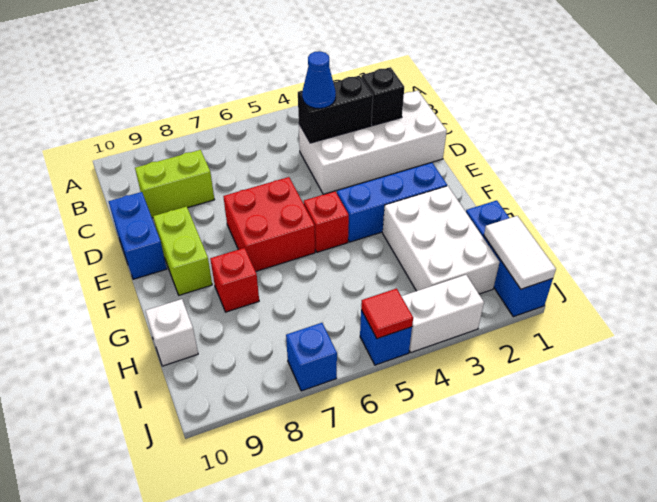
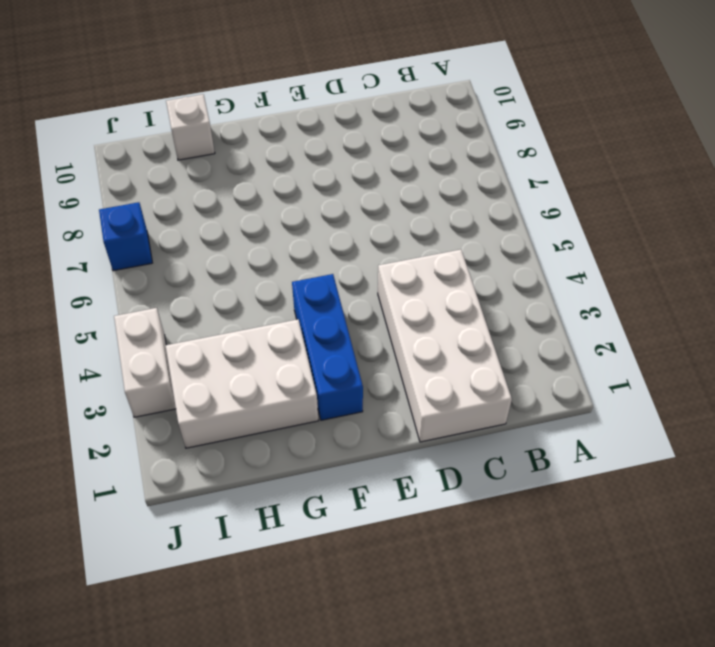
none -> lime 1x2 brick [135,150,214,218]
none -> blue 1x2 brick [109,192,167,279]
none -> red 2x2 brick [223,177,315,272]

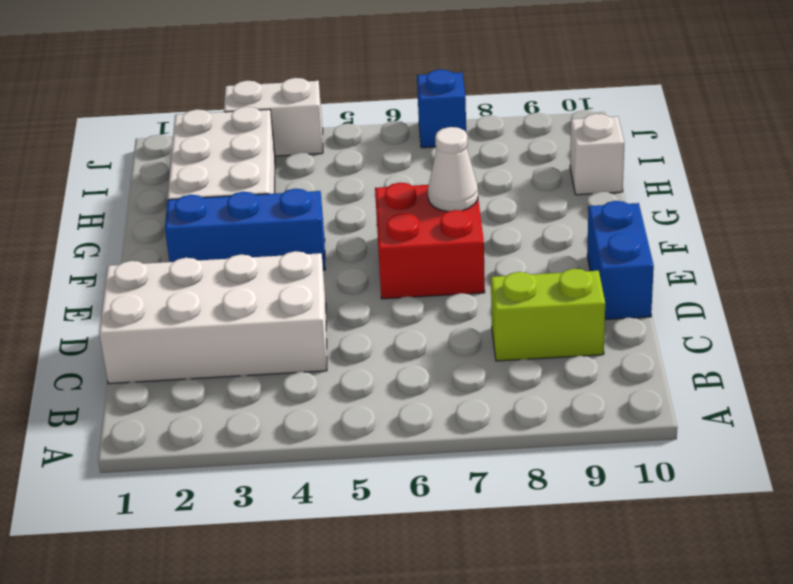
white 1x1 cone [428,127,478,211] -> none
none -> lime 1x2 brick [153,206,212,295]
none -> red 1x1 brick [304,191,349,252]
none -> red 1x1 brick [210,248,259,312]

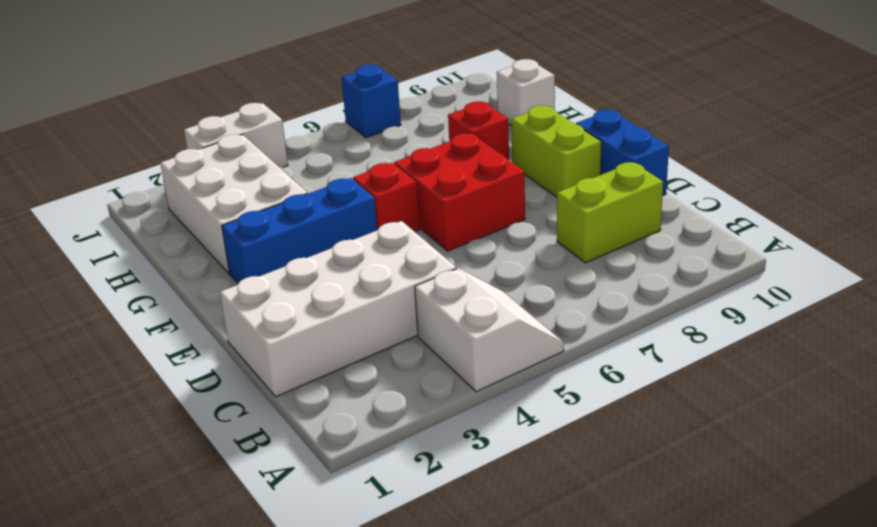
white 2x2 slope [415,268,564,392] -> none
none -> blue 1x3 brick [466,200,553,317]
none -> blue 1x1 brick [360,310,412,365]
none -> black 1x1 brick [361,67,404,125]

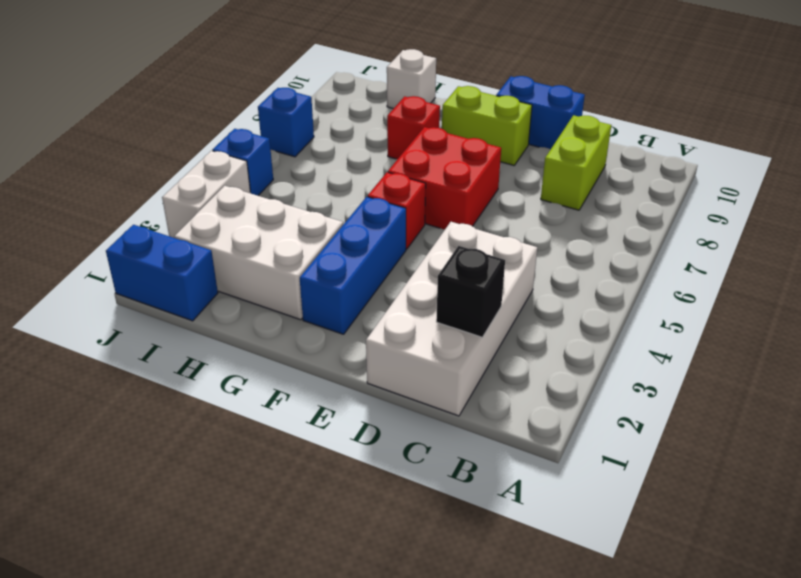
blue 1x2 brick [106,225,218,321] -> blue 1x3 brick [466,200,553,317]
none -> black 1x2 brick [298,75,373,143]
none -> white 1x2 tile [484,216,556,289]
none -> red 1x1 tile [361,289,413,339]

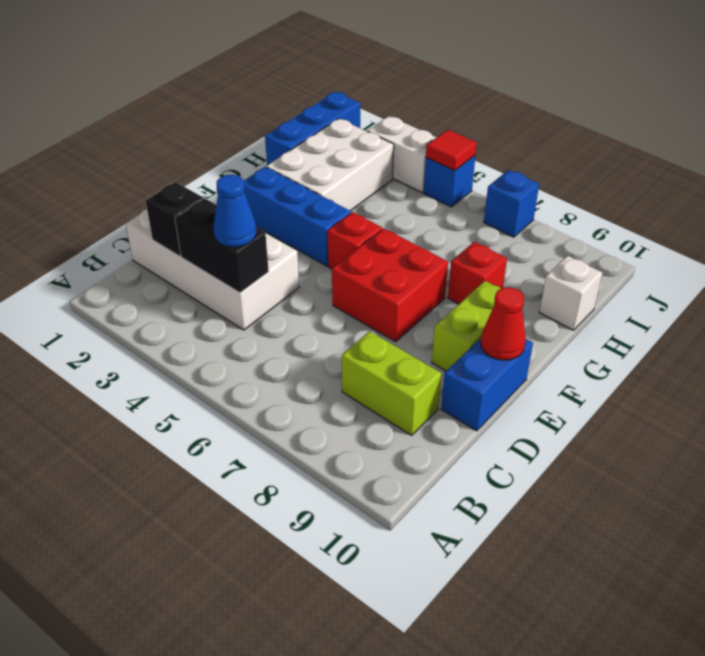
red 1x1 cone [481,287,526,360] -> none
none -> white 1x2 tile [484,216,556,289]

